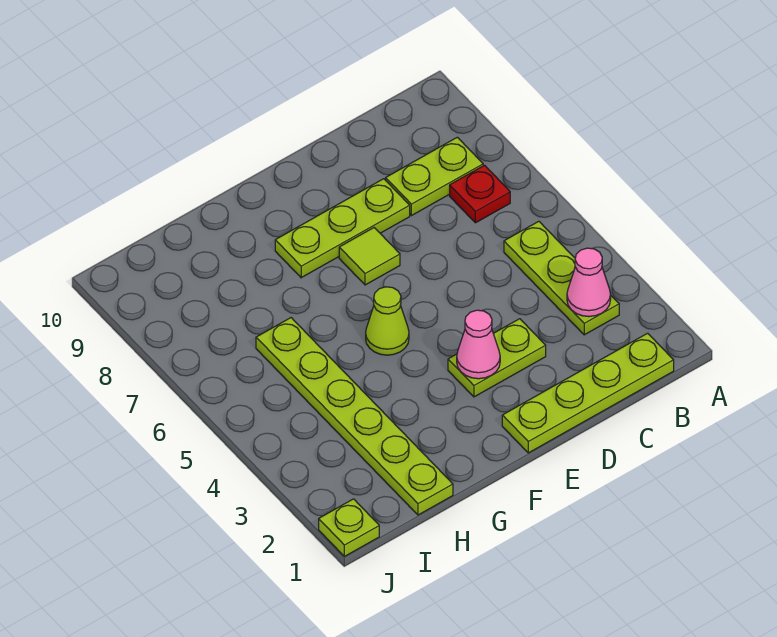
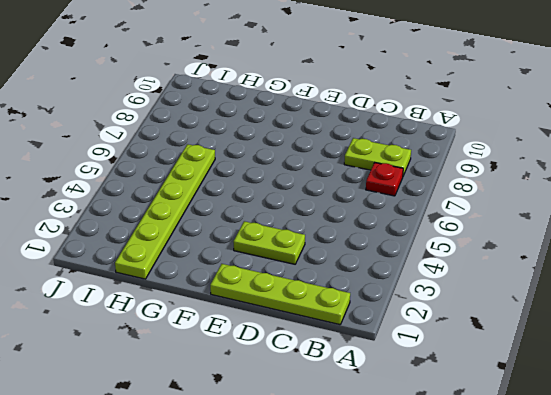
none -> lime 1x3 plate [504,221,619,335]
none -> lime 1x3 plate [275,179,410,278]
none -> lime 1x1 tile [339,228,400,285]

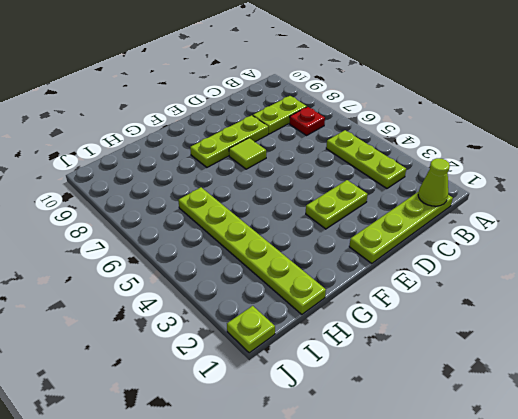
lime 1x1 cone [418,158,450,206] -> lime 1x1 cone moved to [366,287,409,355]
none -> pink 1x1 cone [567,248,611,317]
none -> pink 1x1 cone [457,310,500,379]

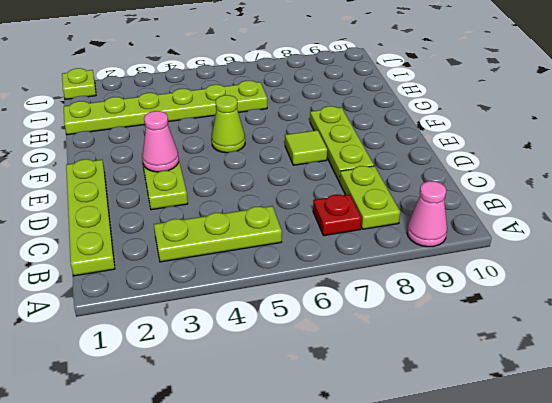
pink 1x1 cone [407,181,447,247] -> pink 1x1 cone moved to [567,248,611,317]

